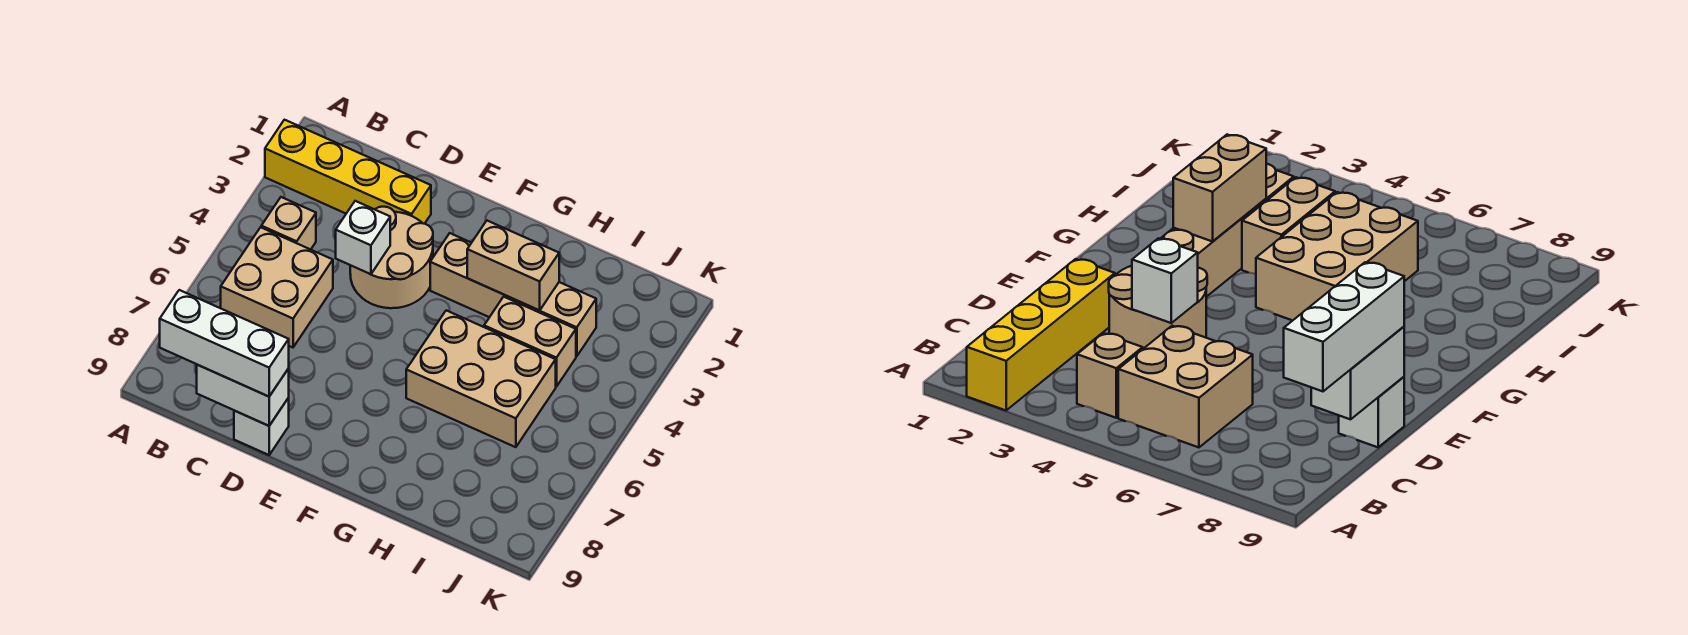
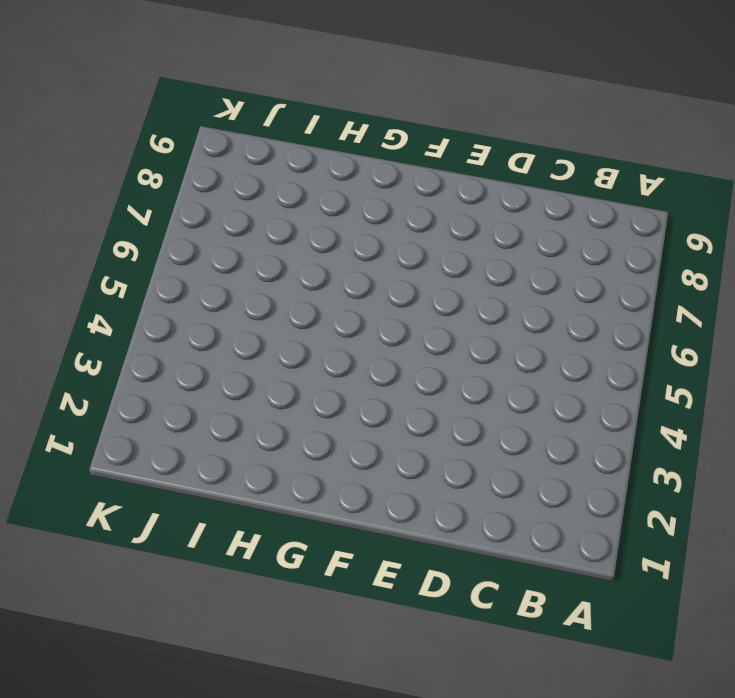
none -> yellow 1x4 brick [265,120,431,224]
none -> tan 1x1 brick [261,197,316,250]
none -> tan 2x2 brick [221,227,333,347]

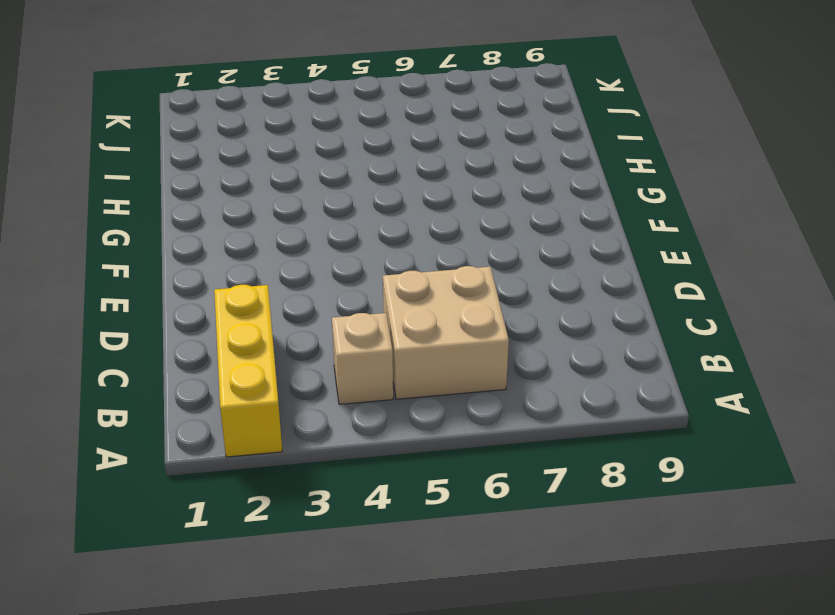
yellow 1x3 brick [214,285,282,457] -> yellow 1x4 brick [265,120,431,224]
none -> tan 2x2 round brick [350,207,433,308]
none -> white 1x1 brick [234,398,289,455]
none -> tan 1x4 brick [430,233,596,356]

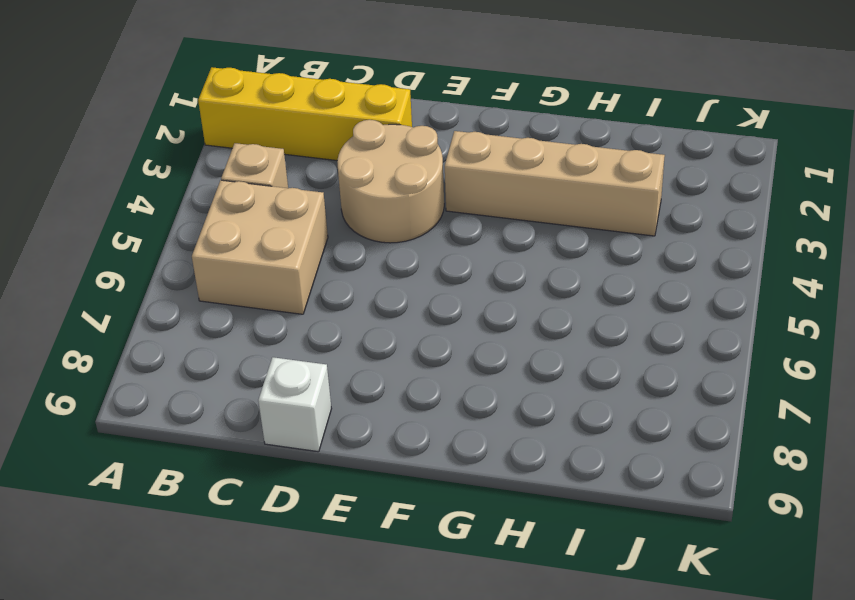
none -> tan 2x3 brick [406,310,556,447]
none -> tan 1x2 brick [484,297,576,387]
none -> white 1x2 brick [197,365,289,426]

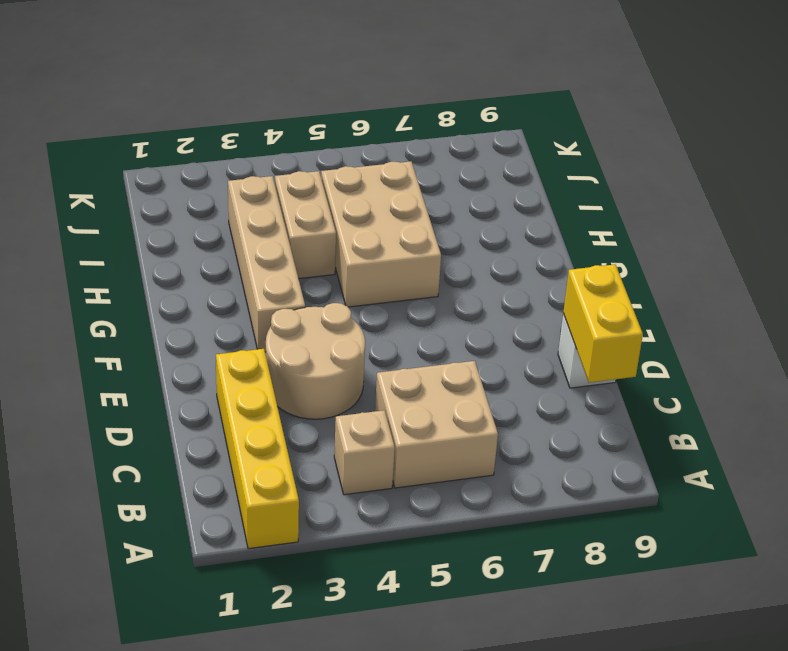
yellow 1x2 brick [563,264,643,383] -> white 1x2 brick [197,365,289,426]
none -> white 1x1 brick [336,201,390,274]
none -> tan 1x2 brick [467,221,559,310]
none -> white 1x3 brick [160,290,289,397]

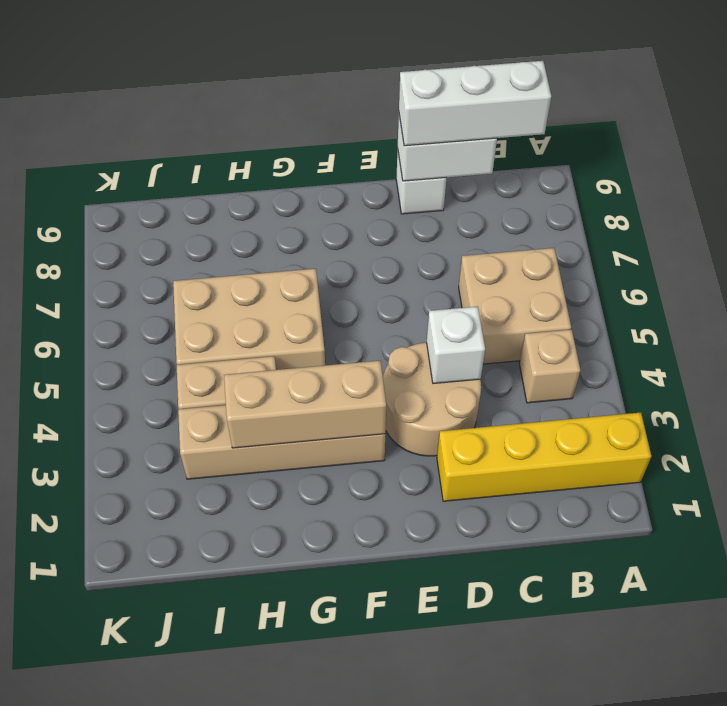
tan 1x3 brick [224,361,386,448] -> tan 1x2 brick [467,221,559,310]

